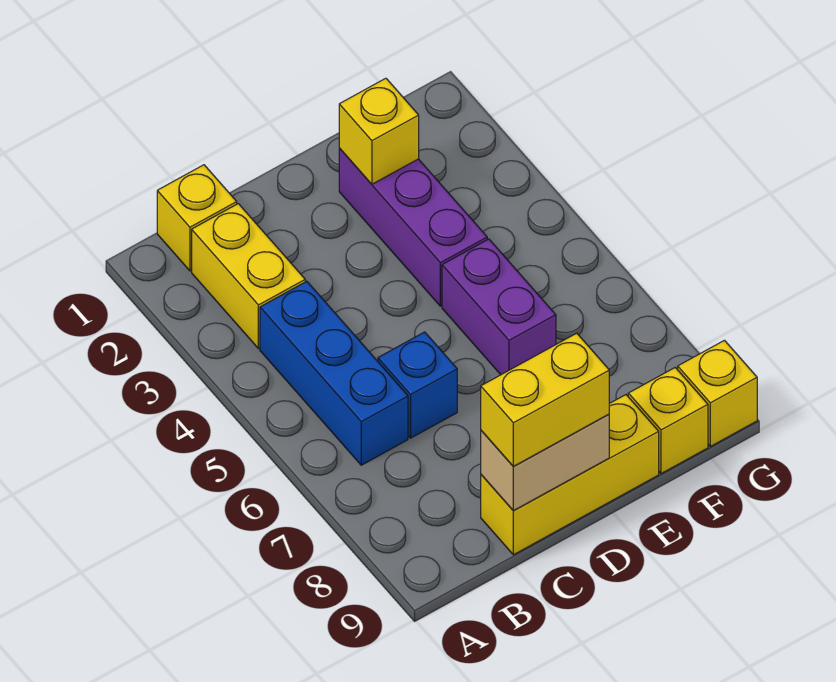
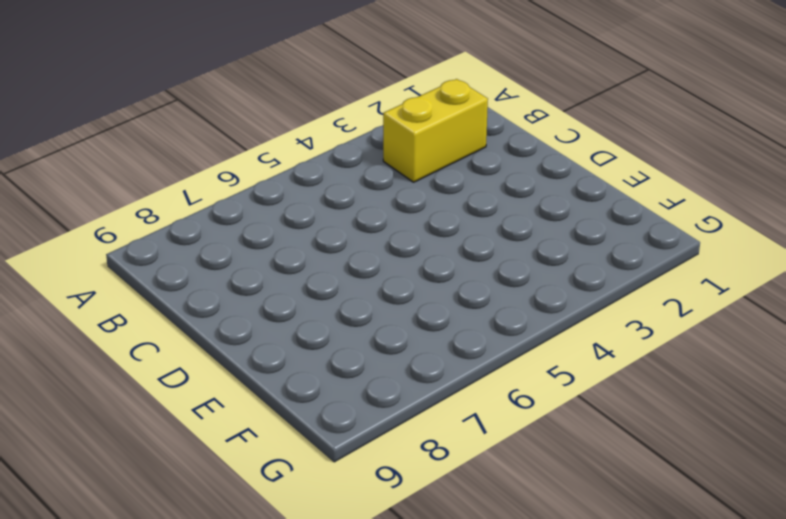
none -> yellow 1x1 brick [157,165,237,271]
none -> blue 1x3 brick [260,281,408,465]
none -> blue 1x1 brick [378,332,457,438]

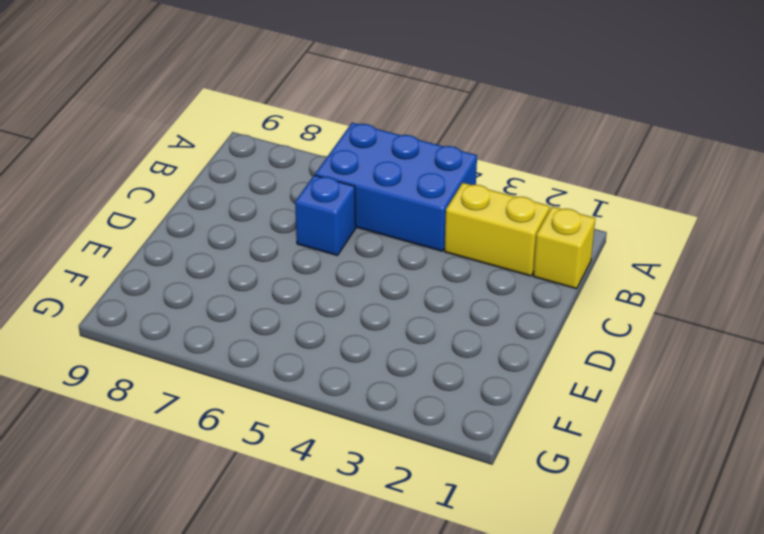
blue 2x3 brick [315,123,477,251] -> blue 1x3 brick [260,281,408,465]
none -> yellow 1x3 brick [481,395,659,555]
none -> purple 1x3 brick [339,148,487,306]
none -> purple 1x2 brick [442,239,556,375]

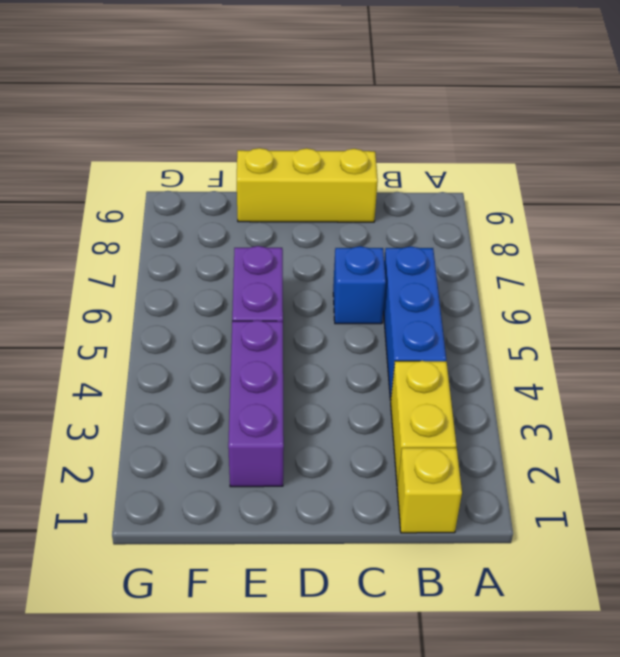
none -> yellow 1x1 brick [628,368,708,474]
none -> yellow 1x1 brick [678,340,757,446]
none -> tan 1x2 brick [481,415,609,511]

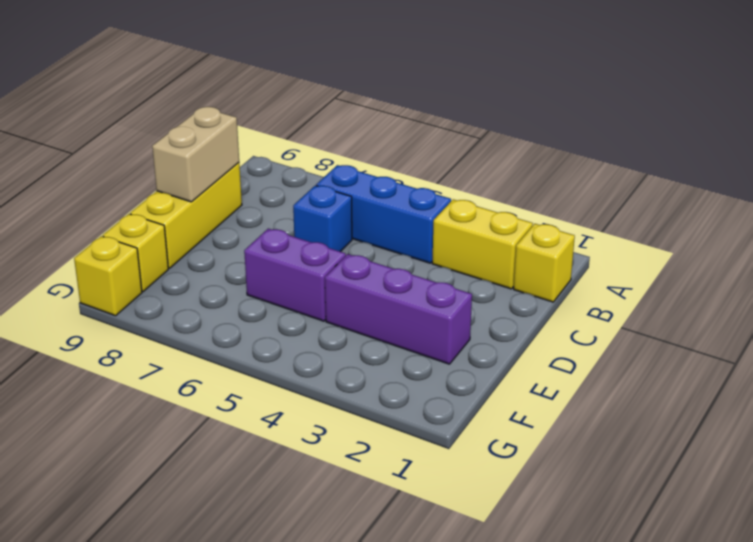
none -> yellow 1x1 brick [339,78,419,184]
none -> yellow 1x2 brick [481,333,609,466]

